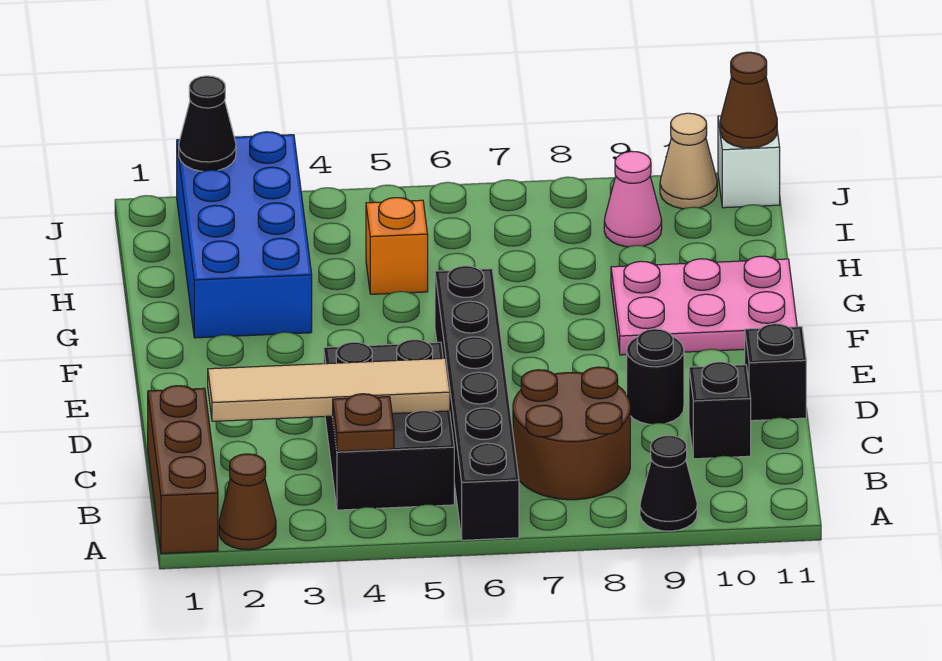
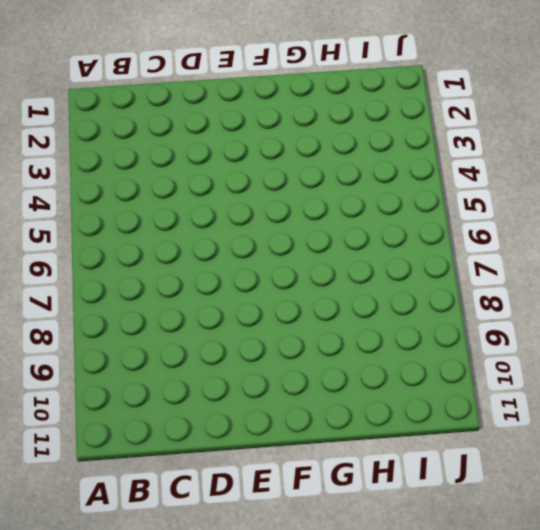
none -> brown 1x3 brick [148,386,218,554]
none -> brown 1x1 cone [219,454,276,550]
none -> black 1x6 brick [435,266,519,540]

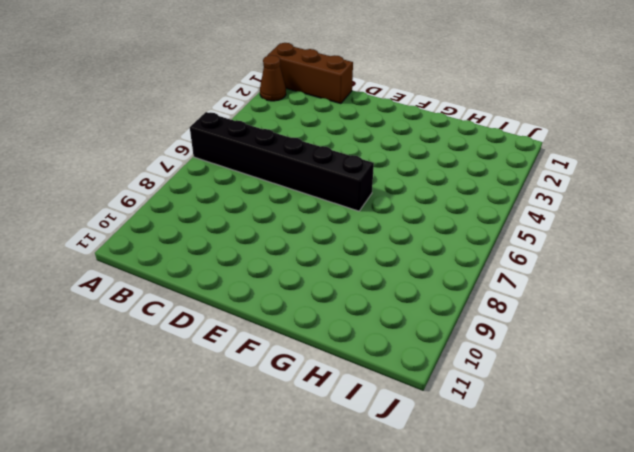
none -> black 1x1 cone [640,436,697,531]
none -> black 2x3 brick [324,340,454,510]
none -> brown 2x2 round brick [513,367,630,500]

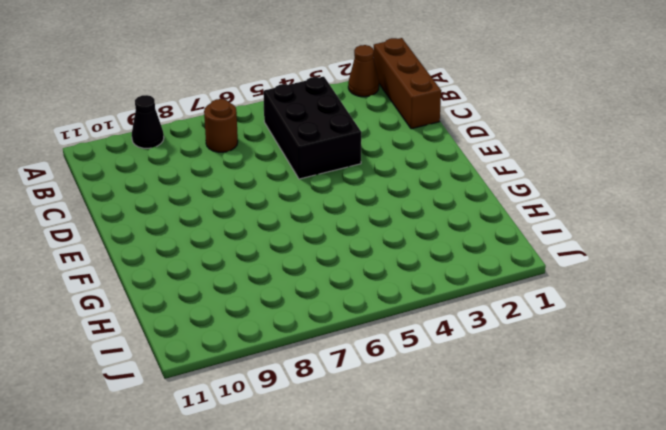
brown 1x1 round brick [204,99,238,152] -> brown 2x2 round brick [513,367,630,500]
none -> black 1x6 brick [435,266,519,540]
none -> black 1x1 brick [689,362,751,459]
none -> black 1x1 round brick [627,329,684,424]

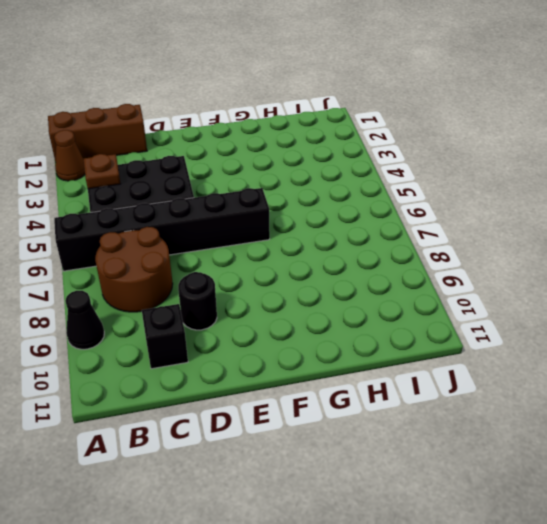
none -> black 1x1 brick [745,324,806,421]
none -> pink 2x3 plate [611,256,797,355]
none -> blue 2x4 brick [177,132,312,338]

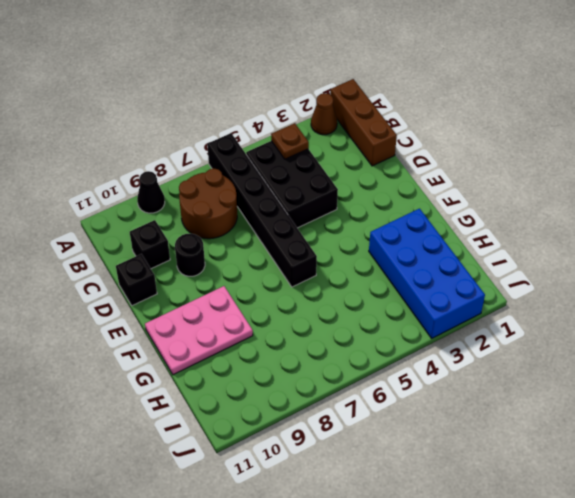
none -> orange 1x1 brick [366,198,428,294]
none -> pink 1x1 cone [604,151,662,247]
none -> tan 1x1 cone [660,113,717,209]

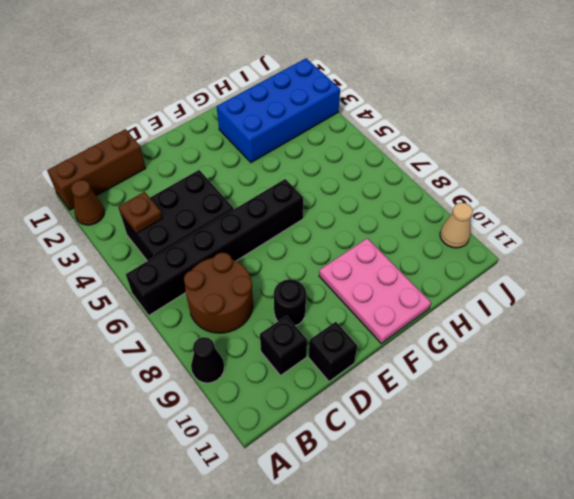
none -> orange 1x1 brick [366,198,428,294]
none -> pink 1x1 cone [604,151,662,247]
none -> white 1x1 brick [718,116,780,208]

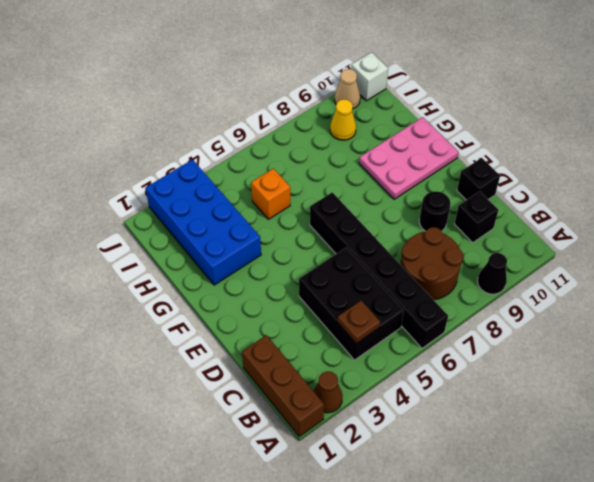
yellow 1x1 cone [330,99,356,140] -> pink 1x1 cone [604,151,662,247]
none -> tan 1x4 tile [208,358,450,421]
none -> black 1x1 cone [179,76,236,171]
none -> brown 1x1 cone [720,52,777,148]

